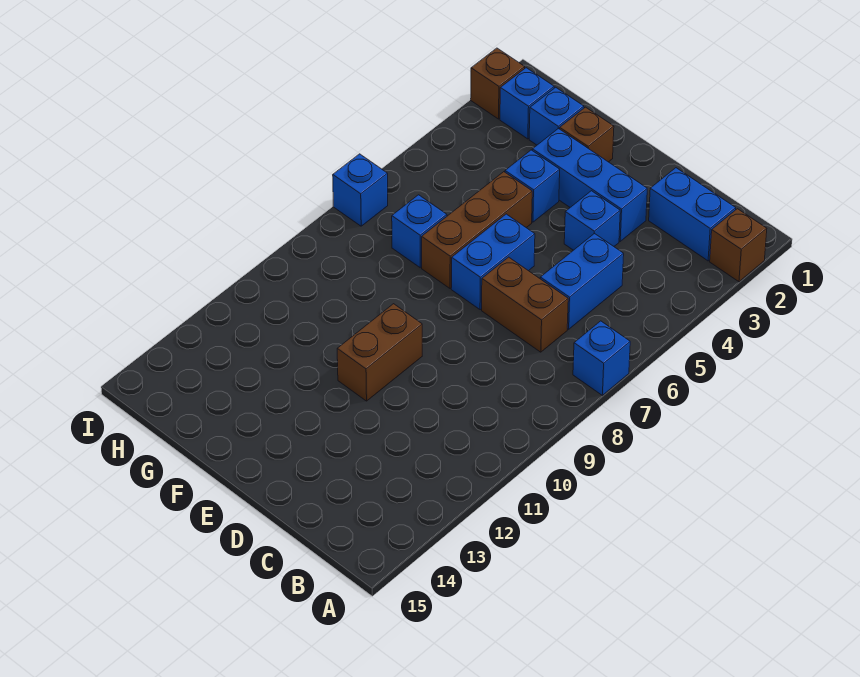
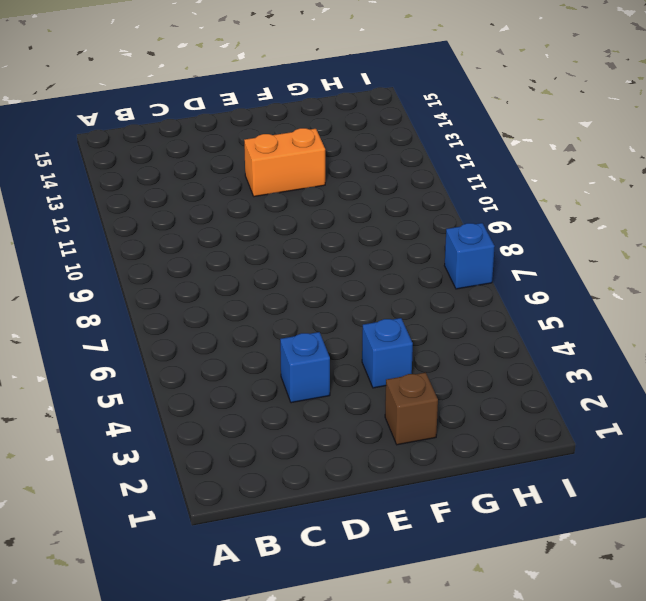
orange 1x2 brick [244,128,325,197] -> none
none -> brown 1x1 brick [710,209,767,282]
none -> blue 1x1 brick [573,321,630,395]
none -> blue 1x2 brick [649,168,736,261]

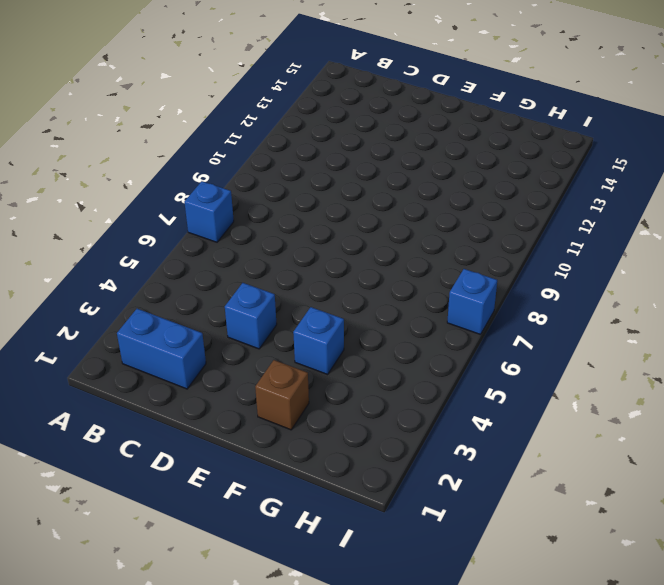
none -> brown 1x1 brick [710,209,767,282]
none -> blue 1x2 brick [540,233,624,329]
none -> brown 1x2 brick [482,257,568,352]

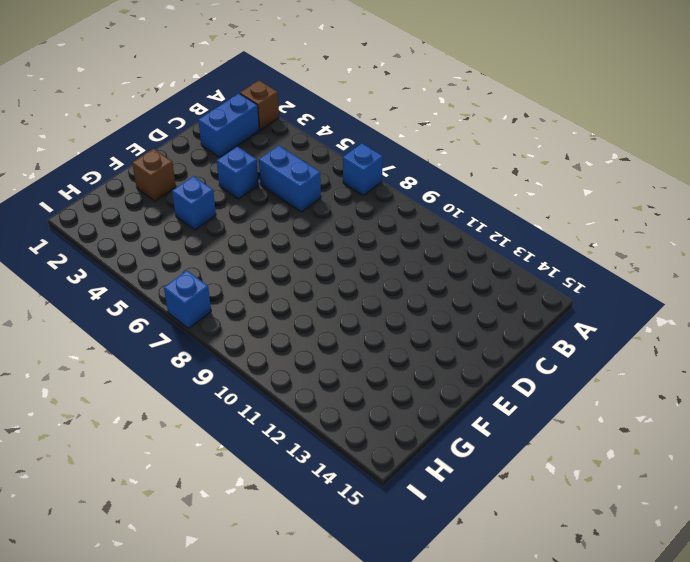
none -> brown 1x2 brick [482,257,568,352]
none -> blue 1x3 brick [532,128,647,241]
none -> blue 1x2 brick [451,214,535,310]

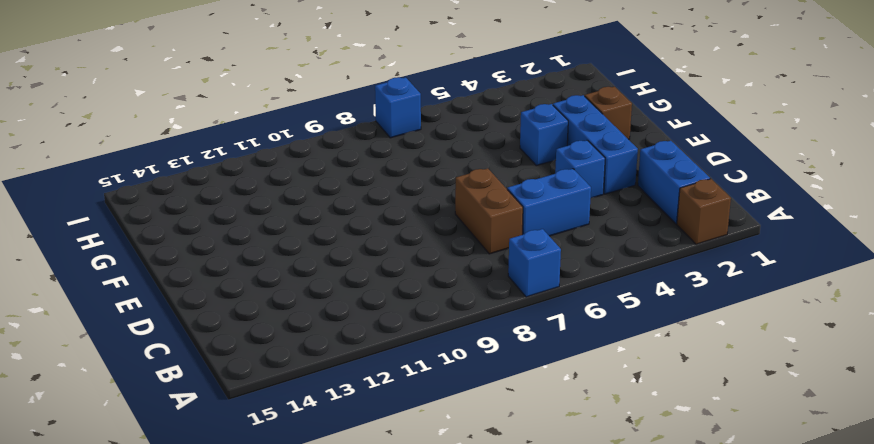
none -> blue 1x2 brick [451,214,535,310]
none -> brown 1x2 brick [337,304,422,401]
none -> brown 1x3 brick [422,172,532,288]

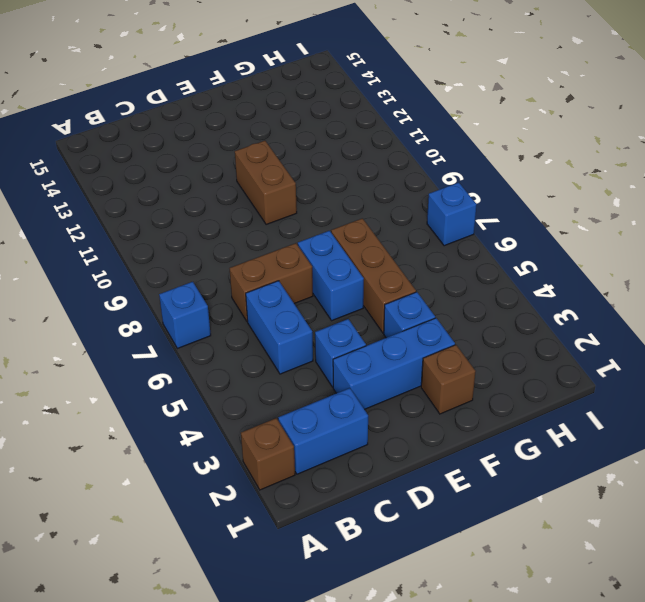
none -> blue 1x1 brick [529,87,584,145]
none -> blue 1x1 brick [392,195,447,268]
none -> blue 1x1 brick [500,68,554,139]

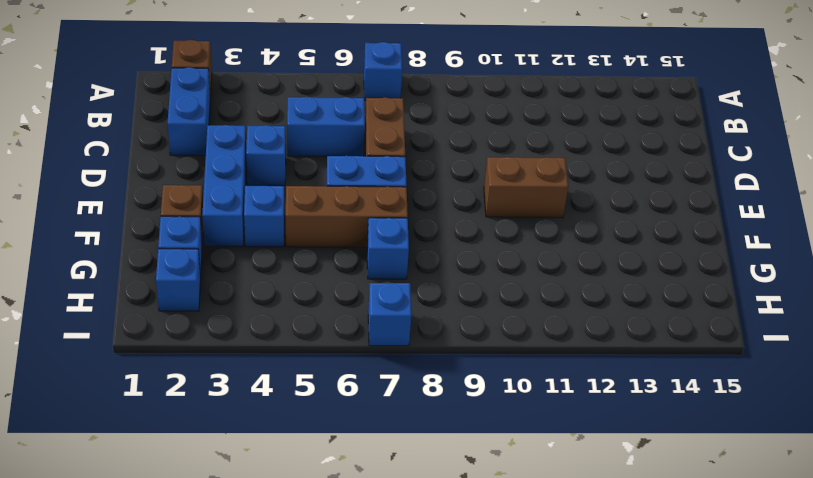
none -> brown 1x1 brick [471,48,525,119]

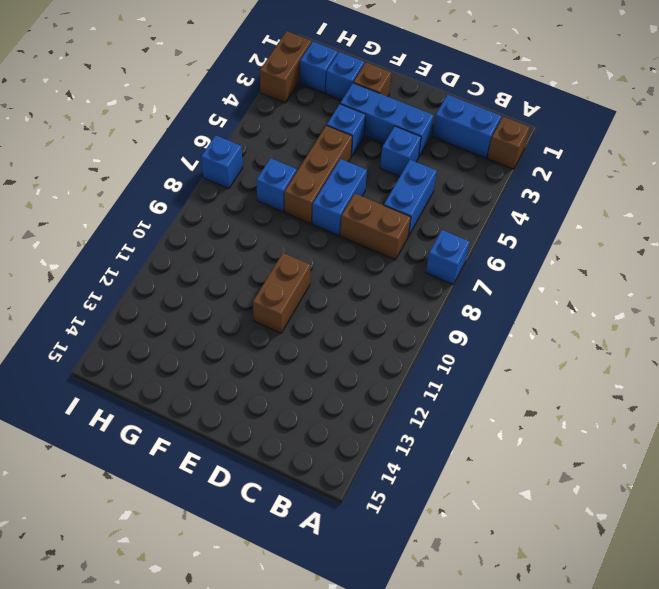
brown 1x2 brick [260,31,311,103] -> brown 1x1 brick [471,48,525,119]

